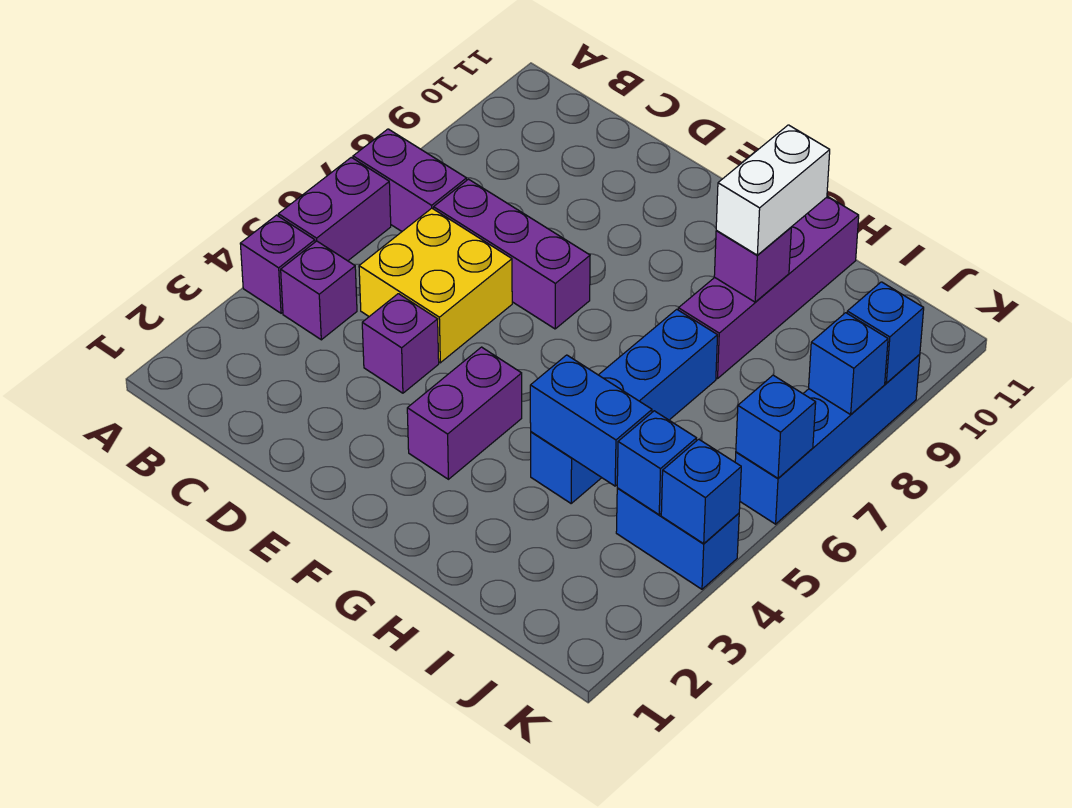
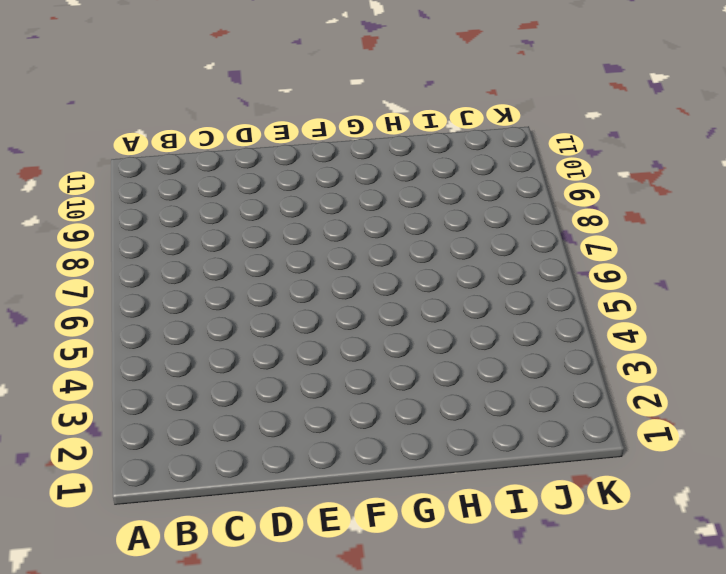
none -> purple 1x1 brick [240,215,315,313]
none -> purple 1x2 brick [278,157,391,261]
none -> purple 1x2 brick [353,129,467,231]

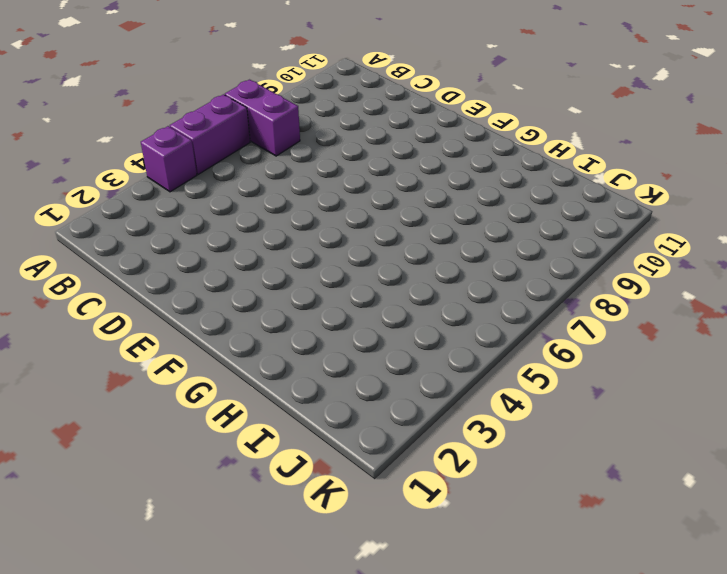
none -> purple 1x1 brick [281,241,357,340]
none -> yellow 2x2 brick [359,208,512,363]
none -> purple 1x3 brick [434,179,590,329]

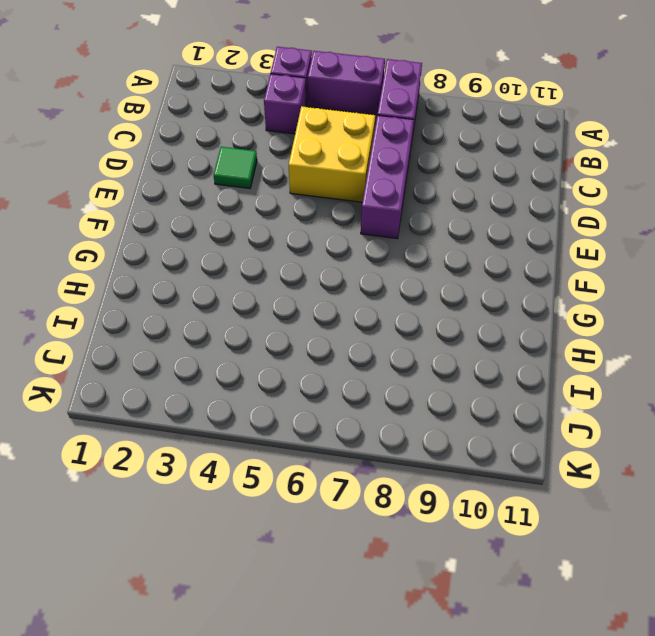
green 1x1 tile [214,147,257,188] -> none
none -> purple 1x1 brick [362,294,439,393]
none -> purple 1x2 brick [407,347,522,479]
none -> blue 1x4 brick [531,309,718,503]

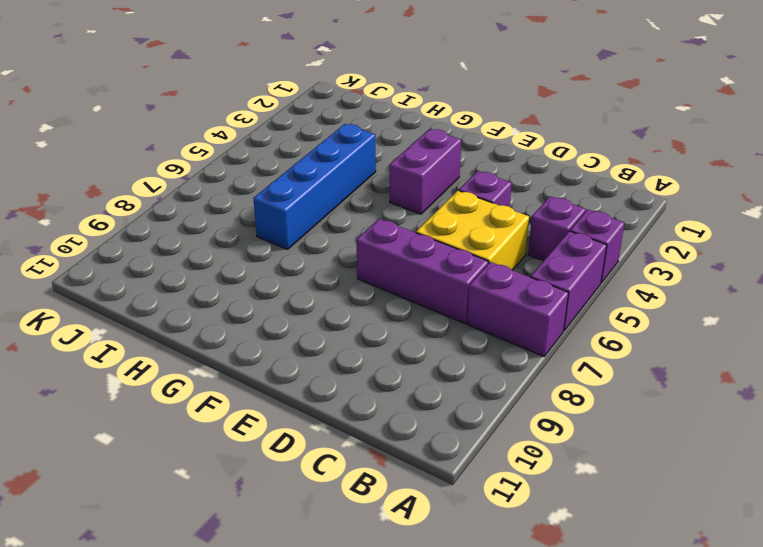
none -> purple 1x4 brick [678,196,859,379]
none -> blue 1x2 brick [616,488,739,589]
none -> blue 1x4 brick [735,354,920,524]

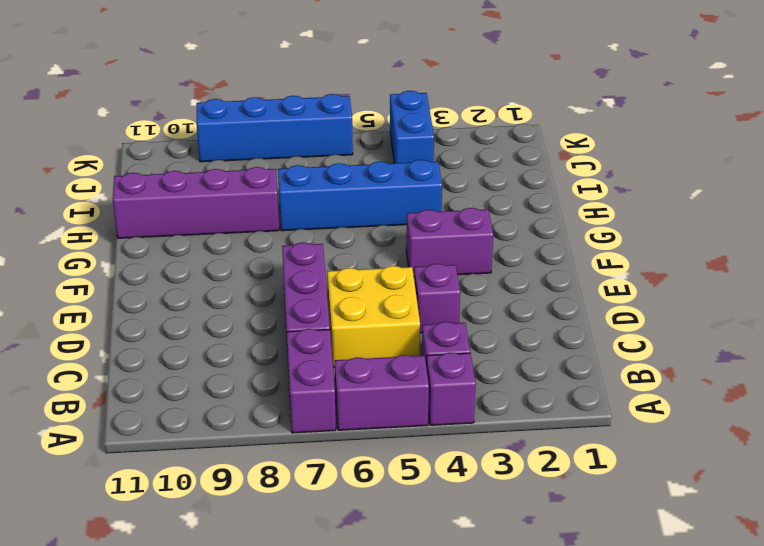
none -> blue 1x2 brick [530,355,652,486]
none -> purple 1x1 brick [714,228,791,302]
none -> blue 1x1 brick [617,411,696,515]

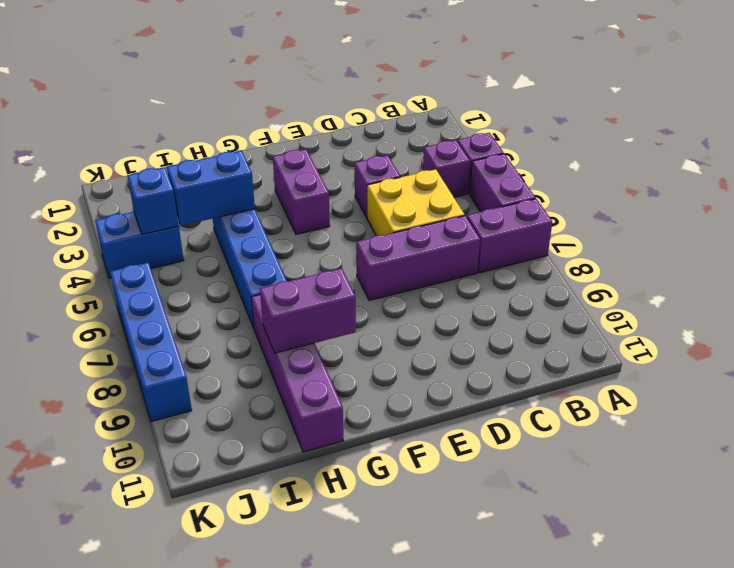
purple 1x2 brick [260,268,356,353] -> purple 1x1 brick [714,228,791,302]
none -> blue 1x1 brick [661,439,741,544]
none -> blue 1x1 brick [736,375,816,478]
none -> blue 1x1 brick [809,313,888,414]

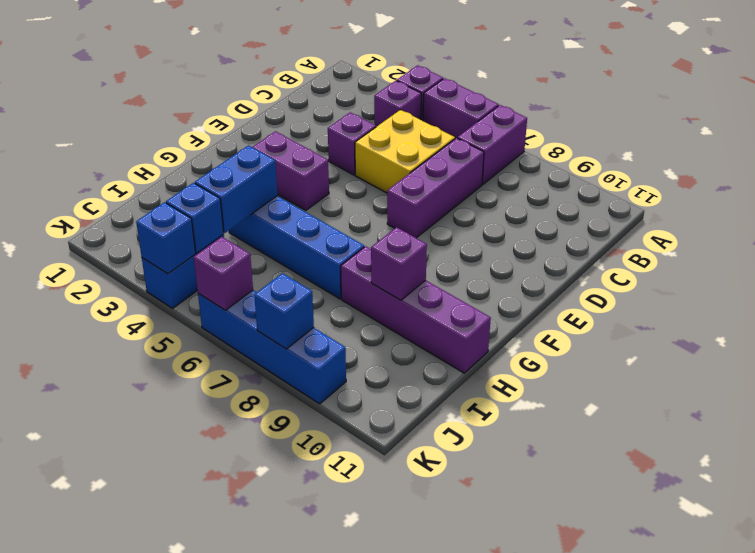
purple 1x1 brick [194,237,253,310] -> blue 1x1 brick [736,375,816,478]
none -> blue 1x1 brick [847,282,924,383]
none -> white 1x2 brick [716,125,830,255]

